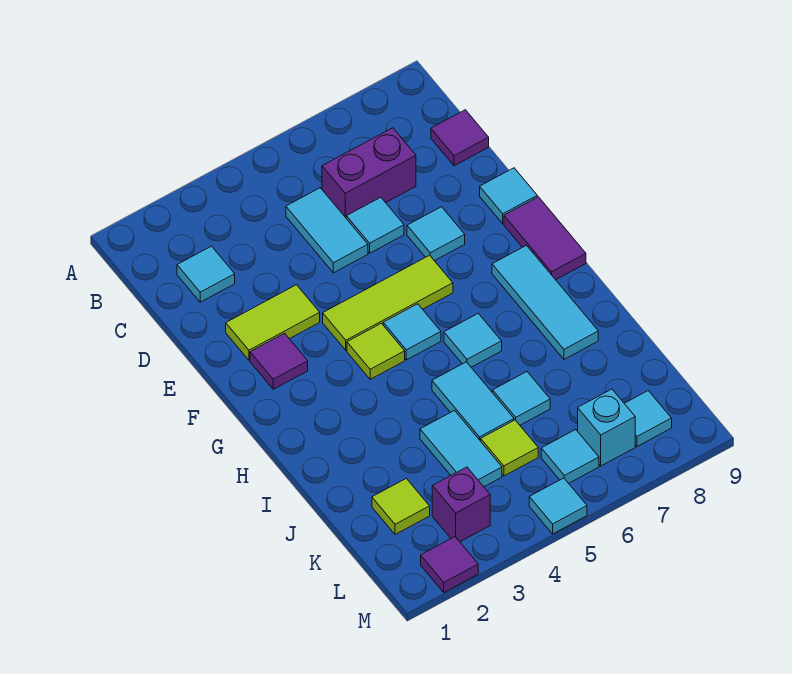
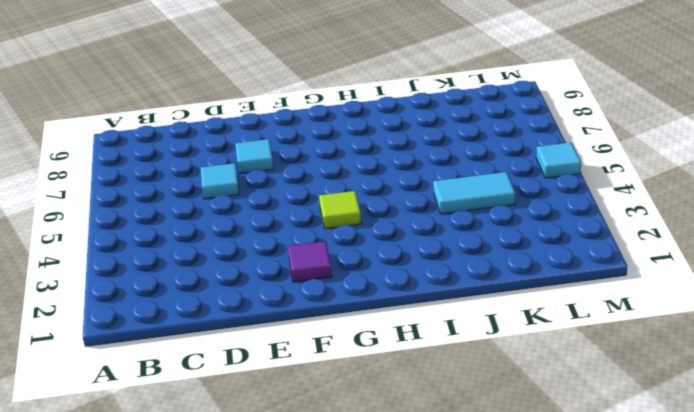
none -> cyan 1x1 tile [177,246,235,302]
none -> cyan 1x2 tile [286,188,368,273]
none -> purple 1x2 brick [322,128,416,218]

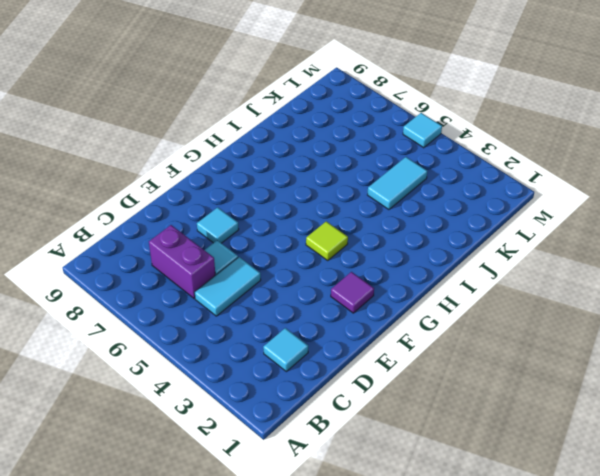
none -> purple 1x1 tile [431,110,489,166]
none -> lime 1x2 tile [226,285,320,360]
none -> cyan 1x1 tile [480,168,537,224]

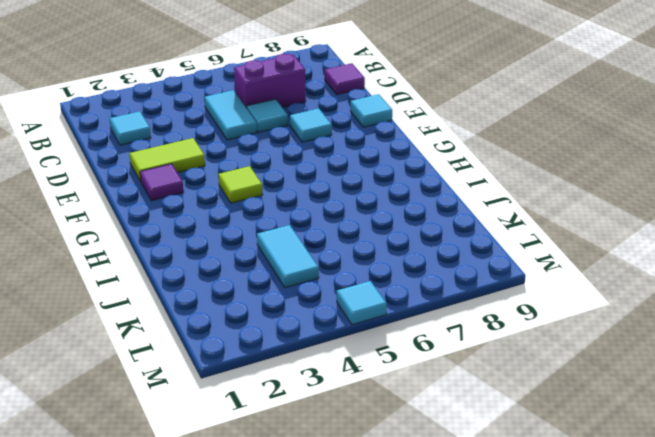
none -> lime 1x3 tile [323,255,453,350]
none -> purple 1x2 tile [504,197,586,280]
none -> cyan 1x1 tile [383,304,441,360]

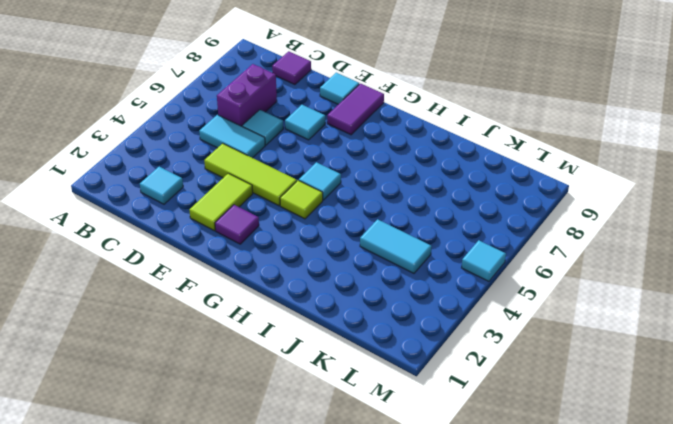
lime 1x3 tile [204,143,297,206] -> lime 1x3 tile turned to [323,255,453,350]
purple 1x2 tile [327,84,384,135] -> purple 1x2 tile turned to [504,197,586,280]
none -> cyan 1x3 tile [492,245,598,359]
none -> cyan 1x1 tile [444,313,502,367]
none -> cyan 1x2 tile [432,362,514,441]

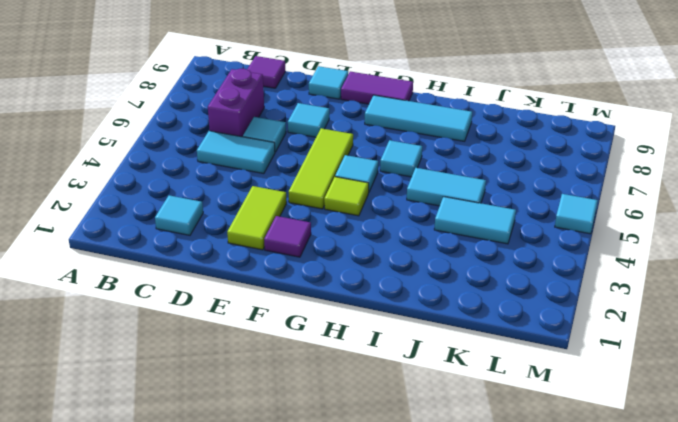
none -> cyan 1x1 tile [493,372,550,425]
none -> lime 1x1 tile [372,479,430,534]
none -> lime 1x1 tile [481,420,538,476]

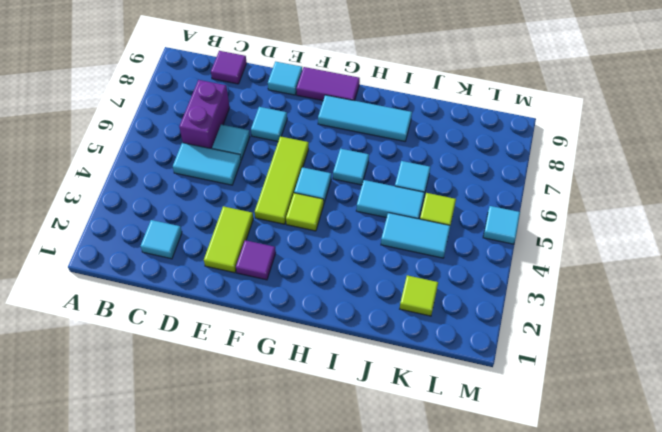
none -> purple 1x1 brick [432,467,490,542]
none -> cyan 1x1 tile [541,430,599,483]
none -> cyan 1x1 brick [578,389,635,466]

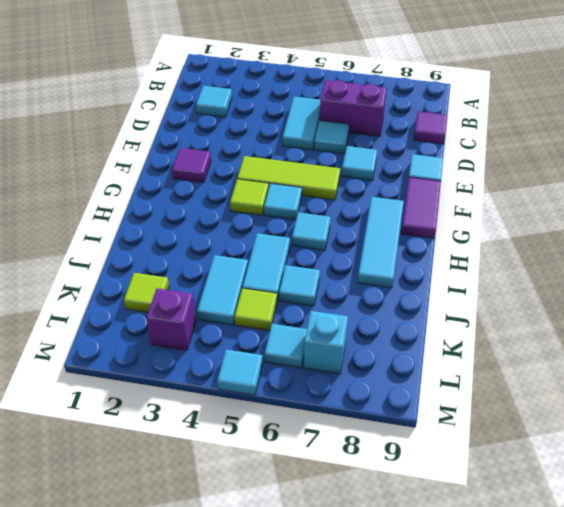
none -> lime 1x2 tile [226,285,320,360]
none -> cyan 1x1 tile [624,391,672,446]
none -> purple 1x1 tile [421,537,478,592]

